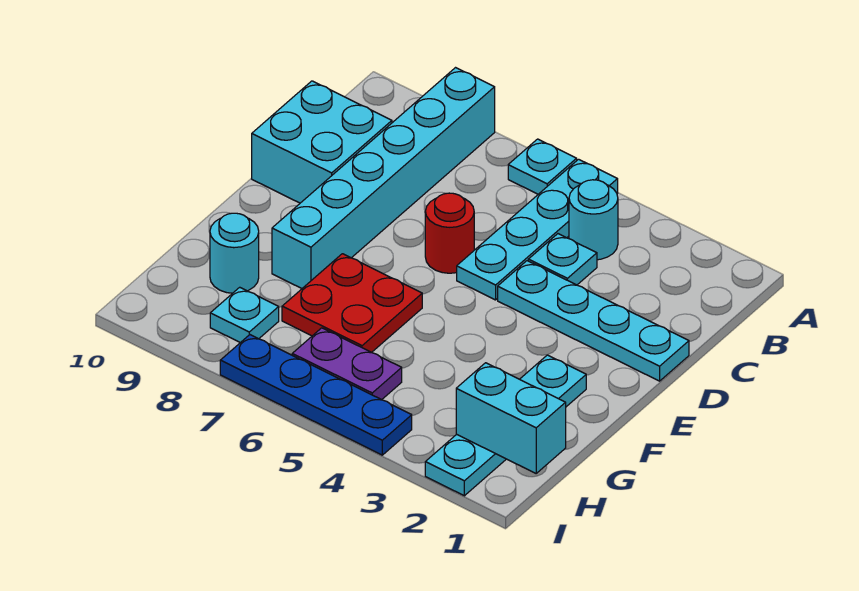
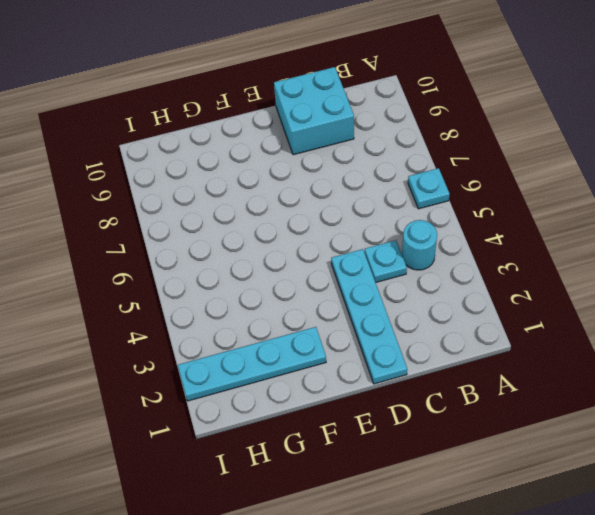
none -> cyan 1x4 plate [457,159,618,300]
none -> cyan 1x6 brick [272,68,495,288]
none -> red 1x1 round brick [425,193,474,273]

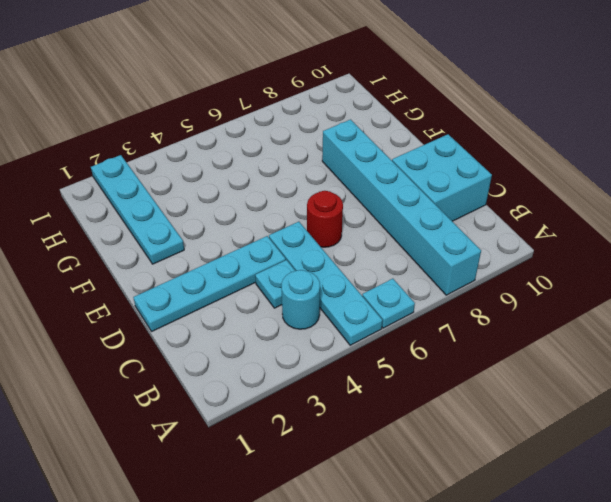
none -> red 2x2 plate [282,254,422,352]
none -> cyan 1x1 round brick [210,213,259,293]
none -> purple 1x2 plate [292,328,402,400]

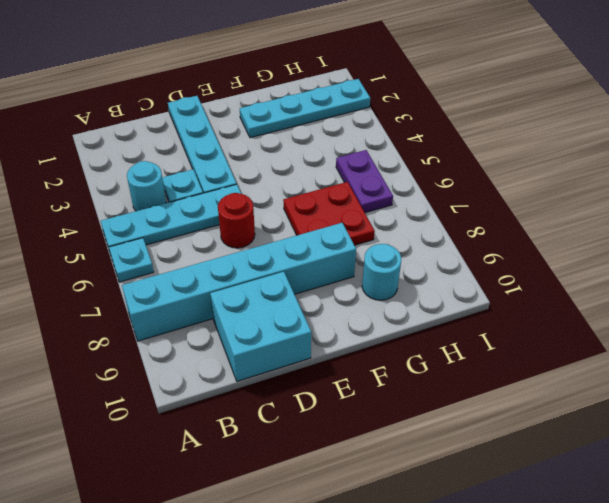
none -> cyan 1x1 plate [210,287,279,343]
none -> blue 1x4 plate [220,335,412,455]
none -> cyan 1x2 brick [456,363,566,473]

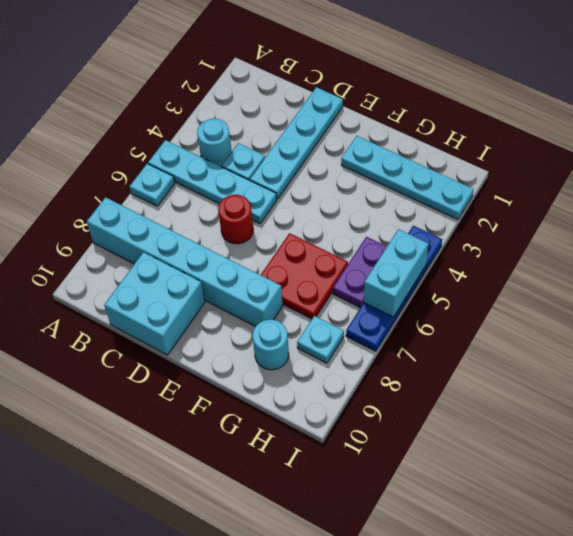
cyan 1x2 brick [364,229,428,317] -> cyan 1x2 brick moved to [456,363,566,473]

